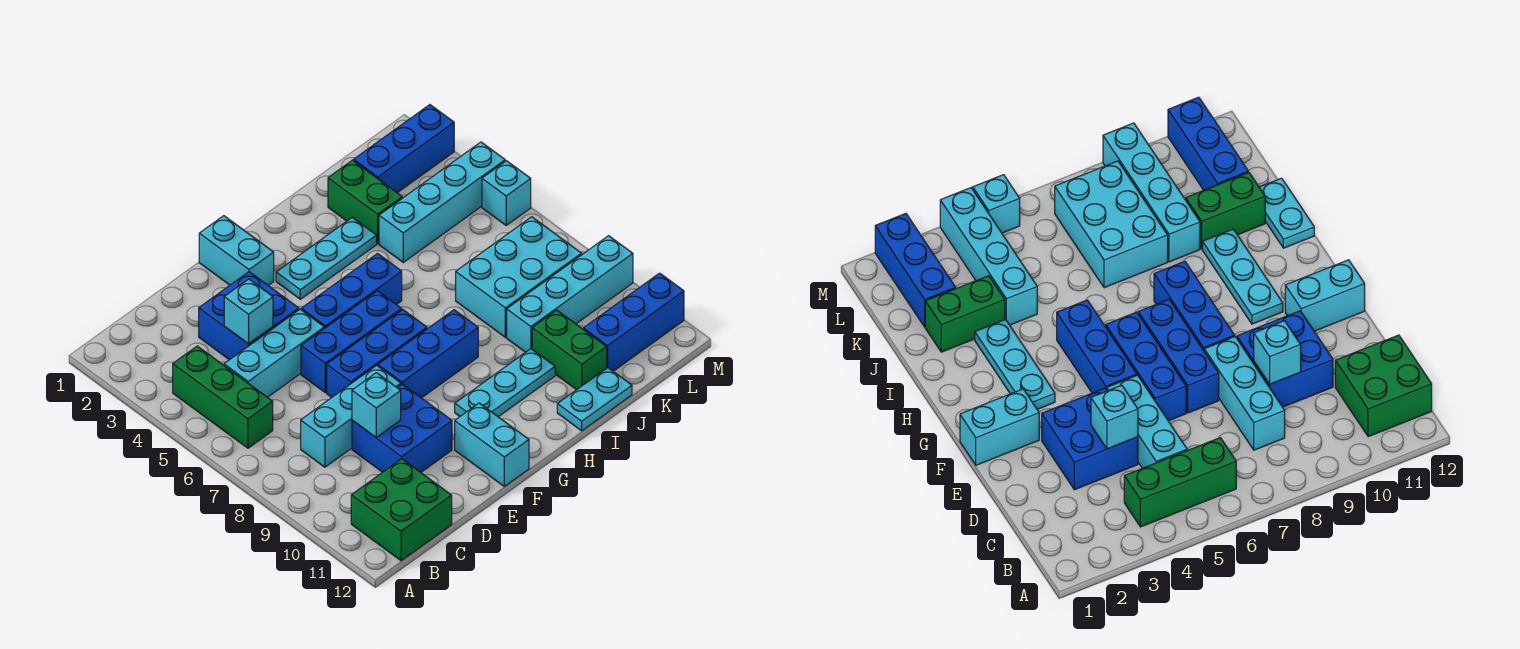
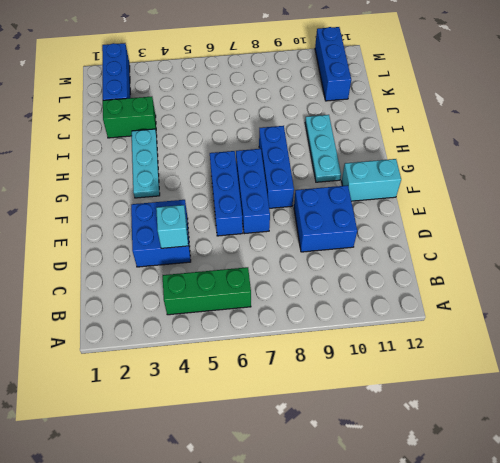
none -> green 2x2 brick [351,459,452,561]
none -> cyan 1x3 brick [224,309,324,397]
none -> cyan 1x3 brick [301,365,401,467]

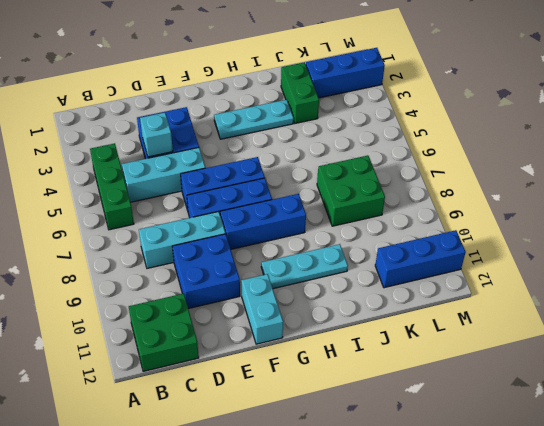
green 2x2 brick [317,156,385,226] -> cyan 2x3 brick [456,217,582,337]
none -> cyan 1x2 brick [199,216,274,286]
none -> blue 1x3 brick [301,254,402,329]
none -> cyan 1x2 plate [557,368,632,431]

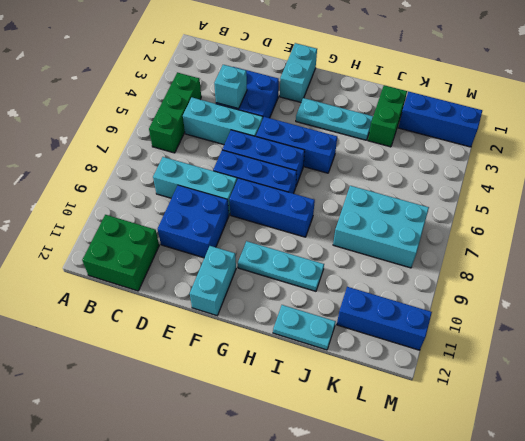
none -> cyan 1x4 brick [379,142,505,262]
none -> cyan 1x4 brick [507,236,633,352]
none -> green 1x2 brick [532,310,607,390]

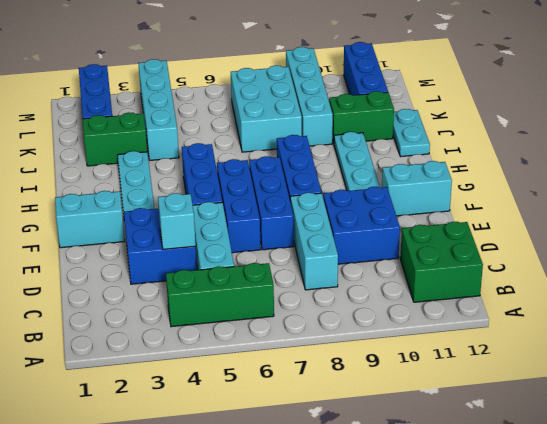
none -> cyan 1x1 brick [482,161,531,225]
none -> cyan 1x1 brick [352,373,401,437]

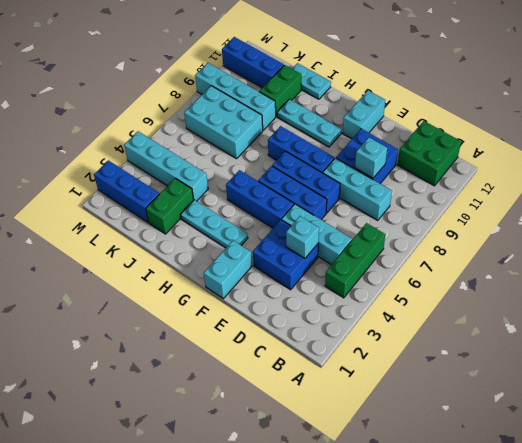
none -> cyan 1x1 brick [482,161,531,225]

